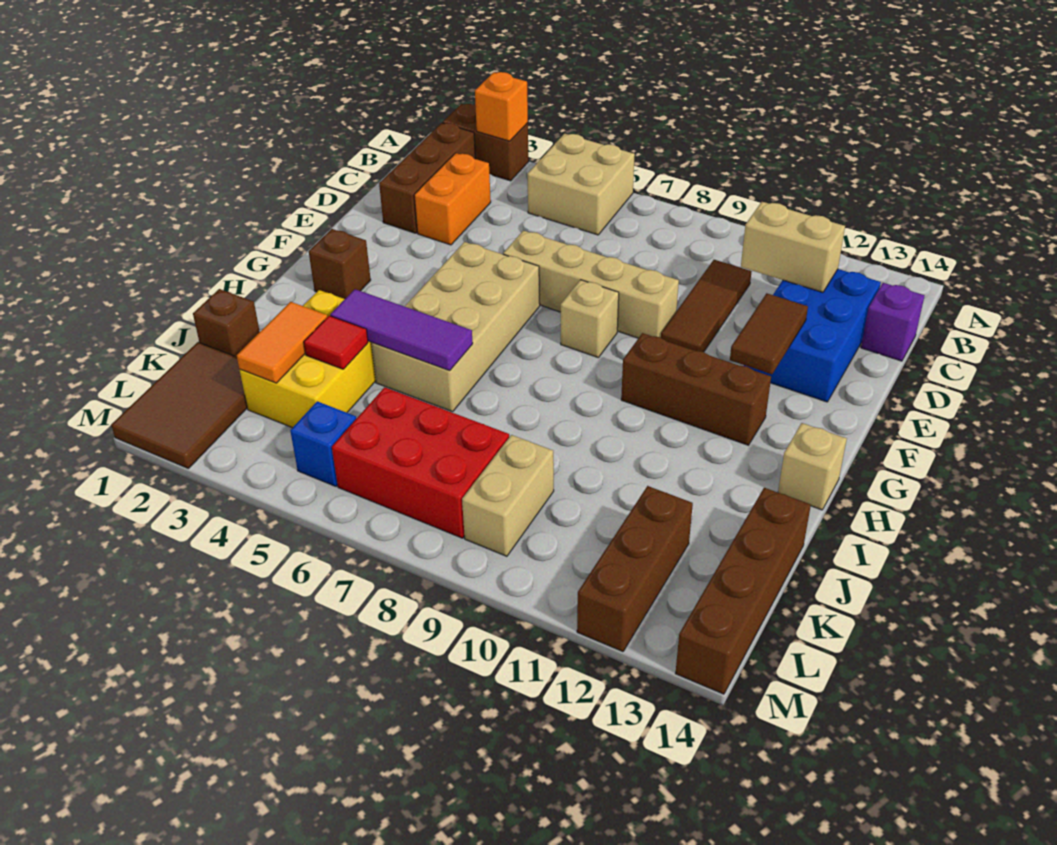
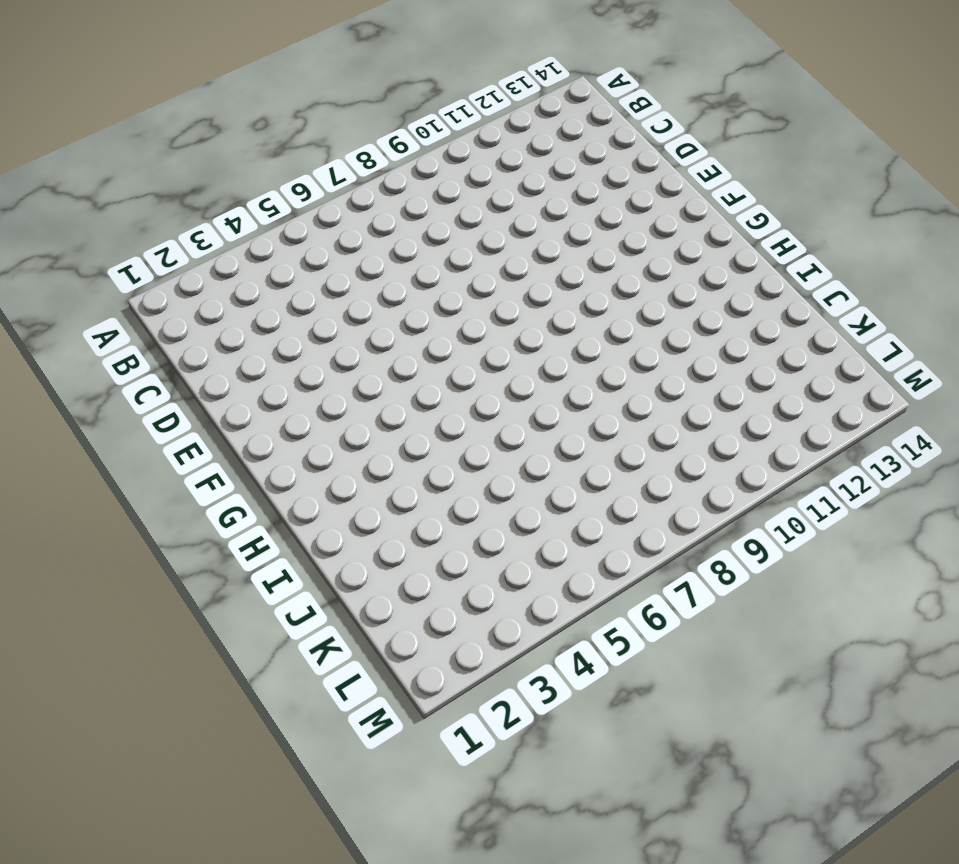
none -> brown 1x2 brick [443,104,529,181]
none -> tan 2x2 brick [527,134,635,235]
none -> brown 1x3 brick [379,123,475,233]

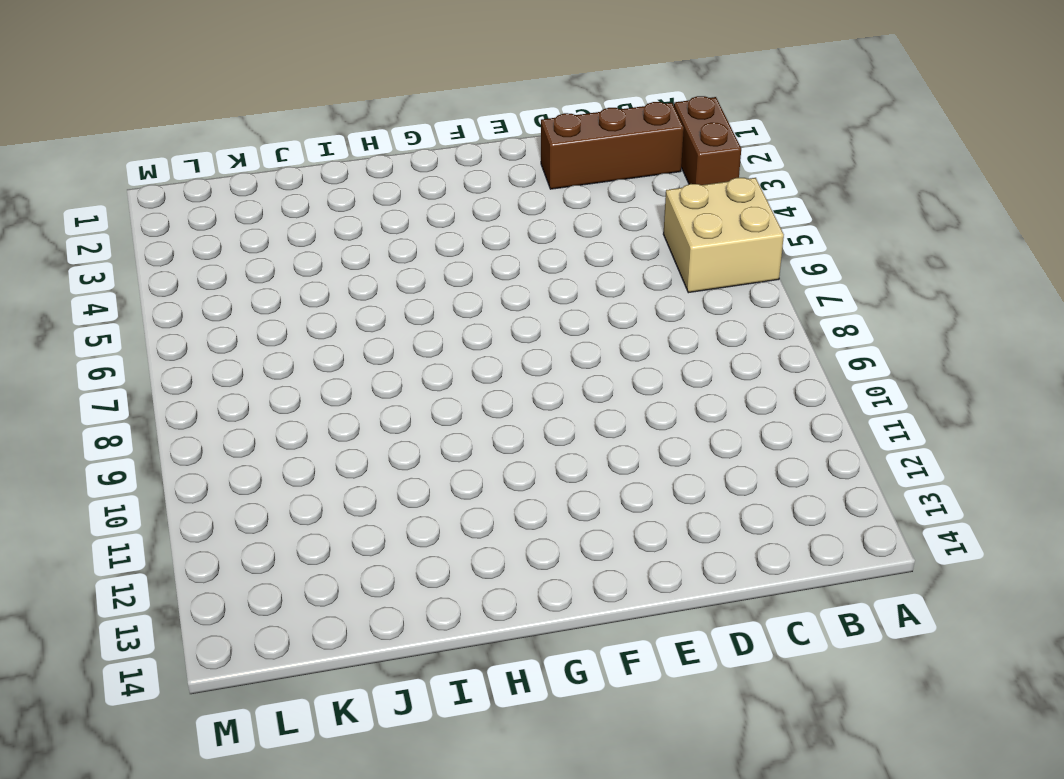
none -> orange 1x2 brick [414,153,491,245]
none -> brown 1x3 tile [661,260,752,352]
none -> blue 2x3 brick [744,269,881,402]

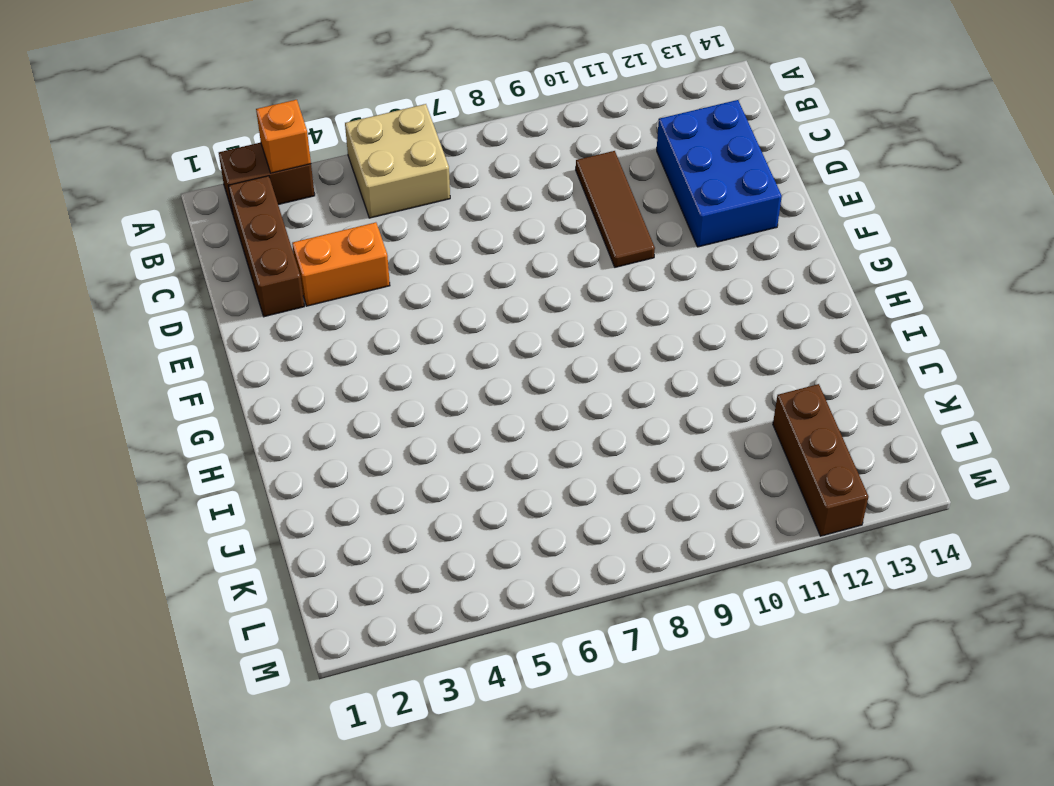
orange 1x2 brick [292,222,390,306] -> orange 1x2 brick turned to [414,153,491,245]
none -> purple 1x1 brick [861,283,925,361]
none -> tan 1x4 brick [503,231,679,338]
none -> tan 2x4 brick [371,242,540,412]

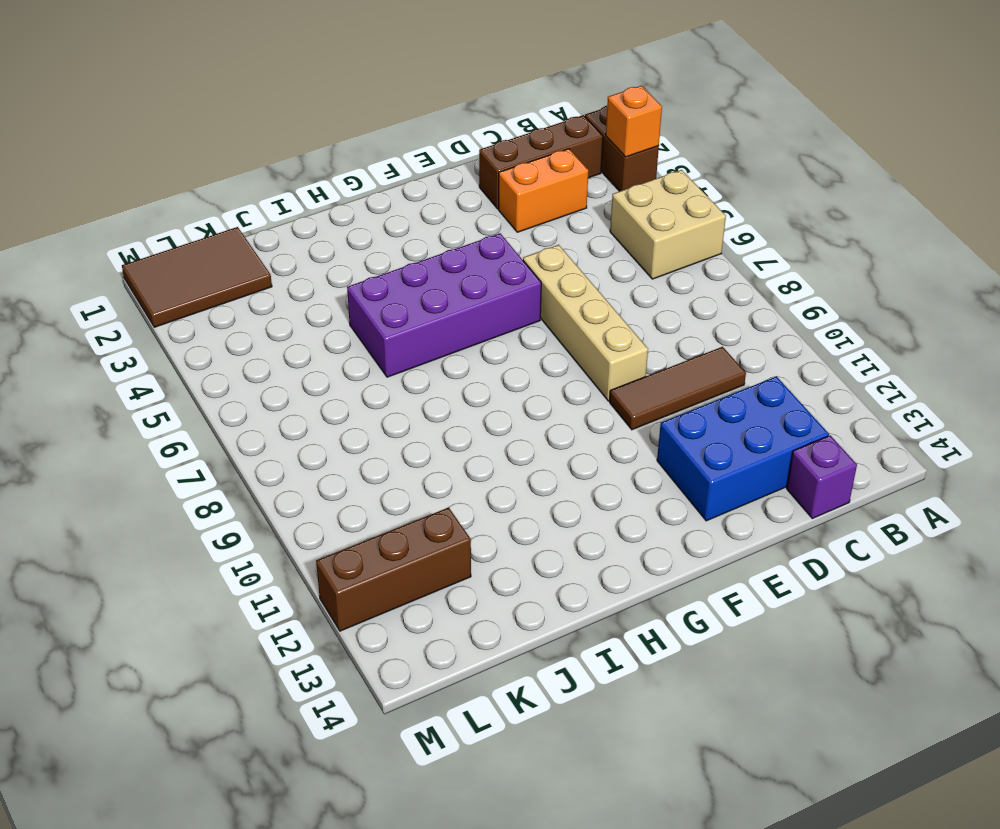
purple 2x4 brick [347,233,541,377] -> tan 2x4 brick [371,242,540,412]
none -> tan 1x1 brick [561,280,619,358]
none -> brown 1x1 brick [309,229,371,299]
none -> brown 1x3 brick [621,333,771,445]

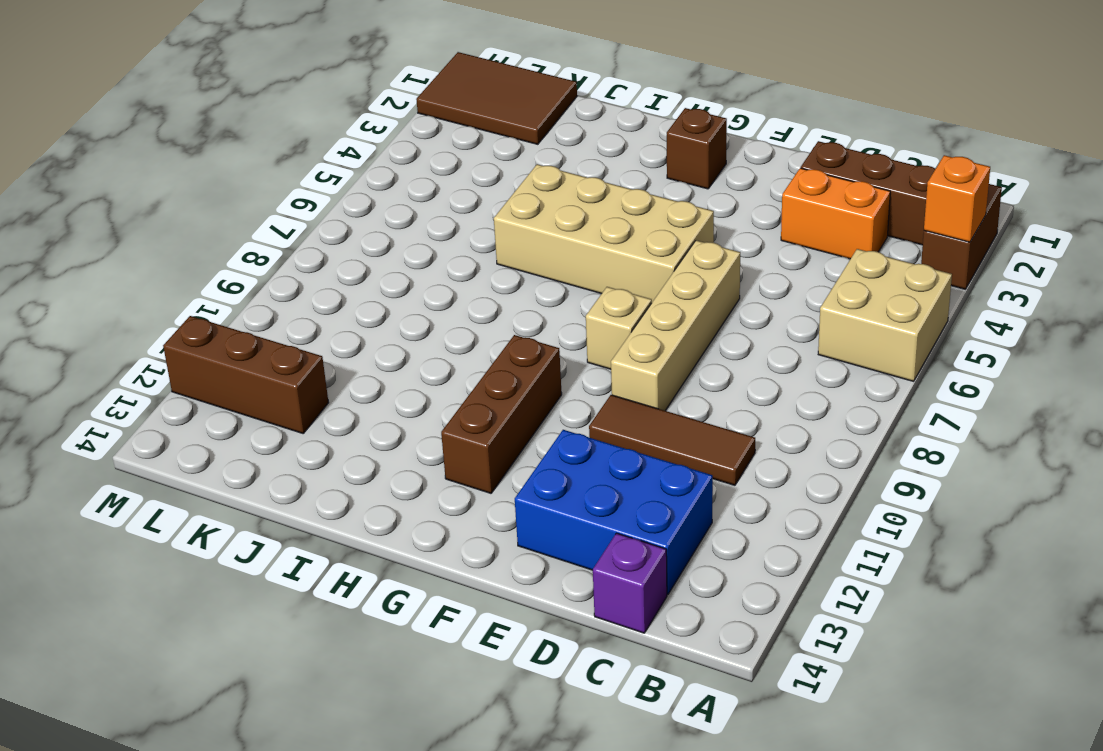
none -> tan 1x1 brick [778,423,847,510]
none -> yellow 2x3 brick [240,290,376,428]
none -> brown 1x1 brick [193,289,260,357]

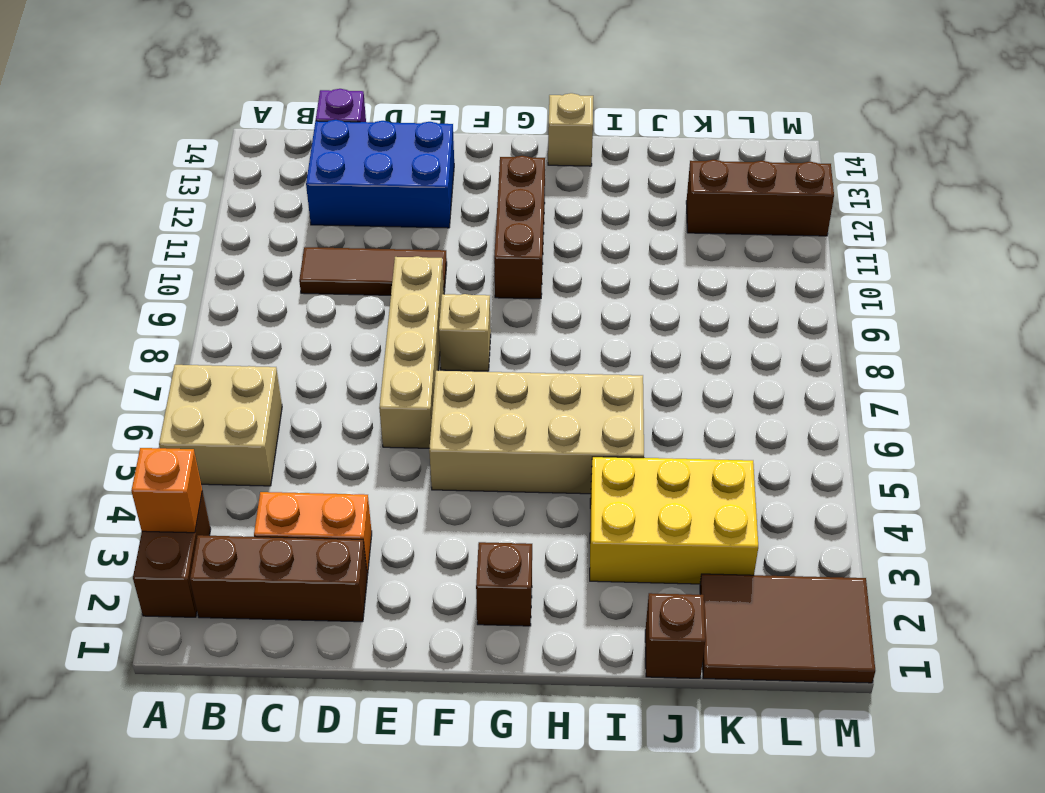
none -> brown 1x4 brick [675,488,811,694]
none -> red 2x3 brick [332,387,509,538]
none -> tan 1x2 brick [462,435,554,556]

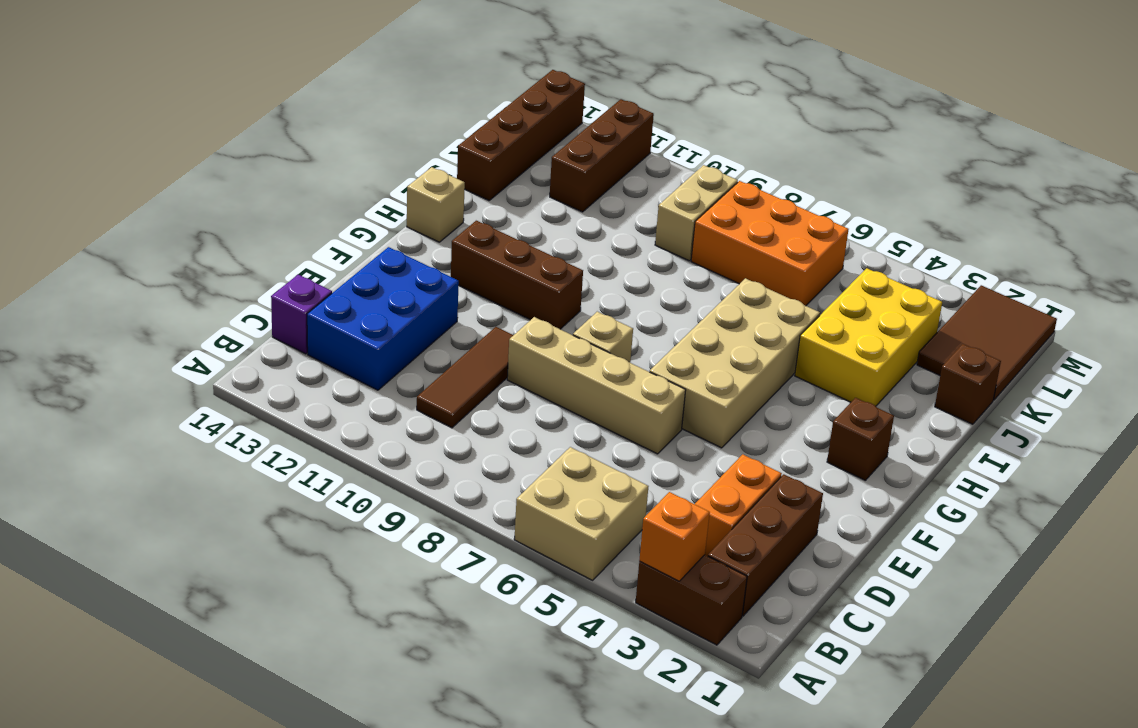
orange 2x3 brick [691,181,849,306] -> red 2x3 brick [332,387,509,538]
none -> blue 1x1 brick [290,401,356,486]
none -> tan 1x2 brick [741,202,845,292]
none -> brown 1x2 tile [730,293,808,374]

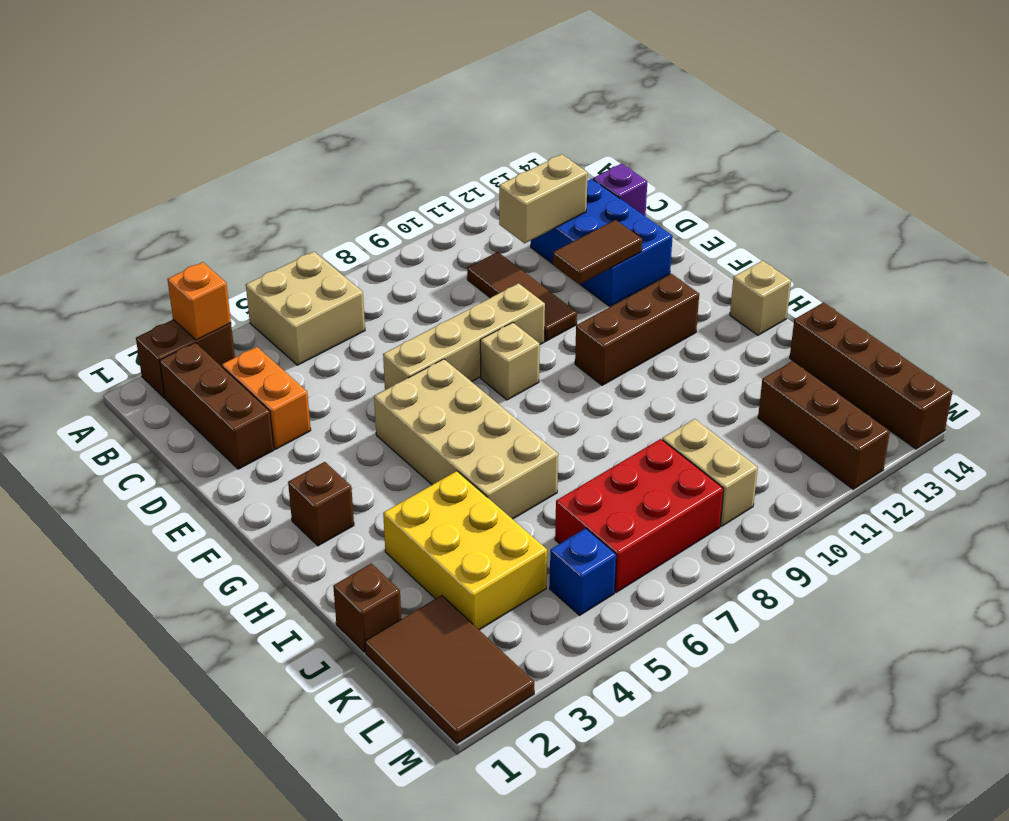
brown 1x2 tile [553,220,642,284] -> brown 1x2 tile turned to [730,293,808,374]
none -> purple 1x3 tile [330,289,473,371]
none -> orange 1x2 tile [237,302,327,383]
none -> red 1x1 tile [304,316,368,369]

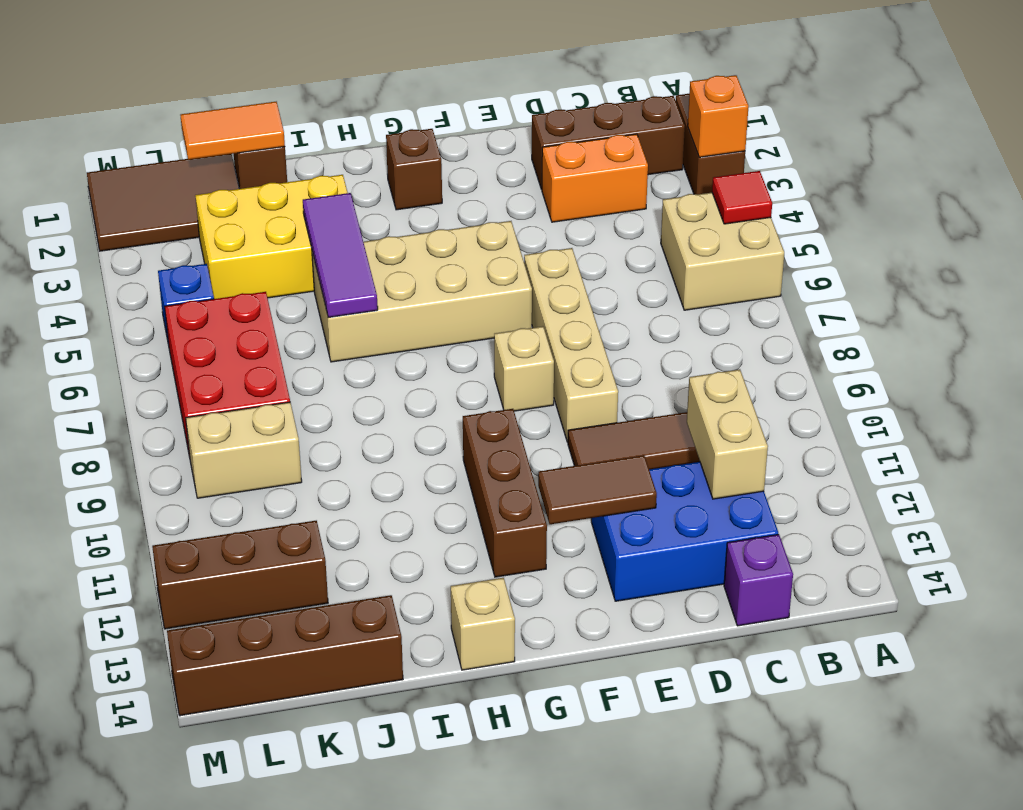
red 1x1 tile [712,171,772,224] -> red 1x1 tile moved to [304,316,368,369]
orange 1x2 tile [181,102,285,160] -> orange 1x2 tile moved to [237,302,327,383]

